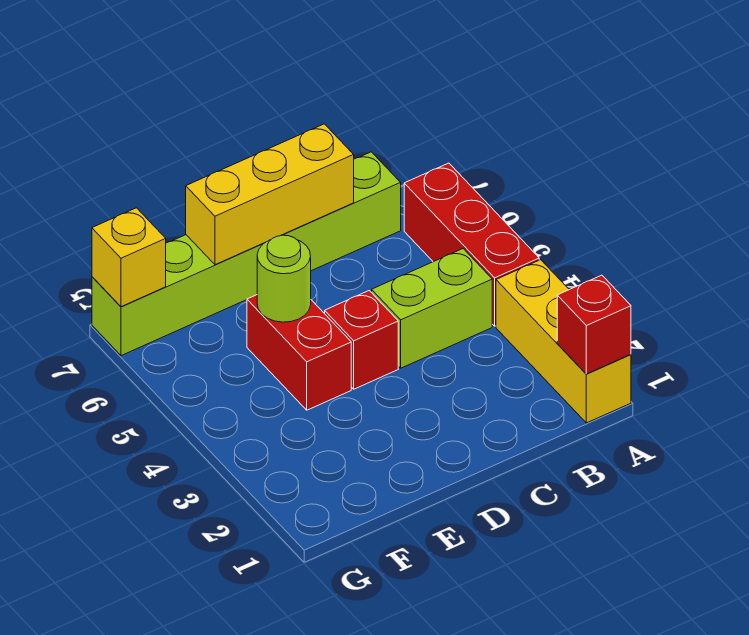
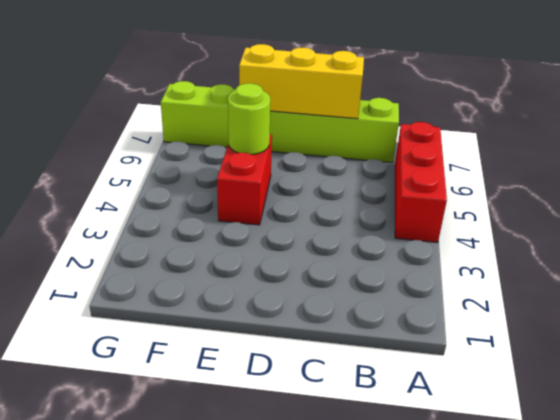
none -> yellow 1x3 brick [496,260,631,423]
none -> lime 1x2 brick [371,249,492,368]

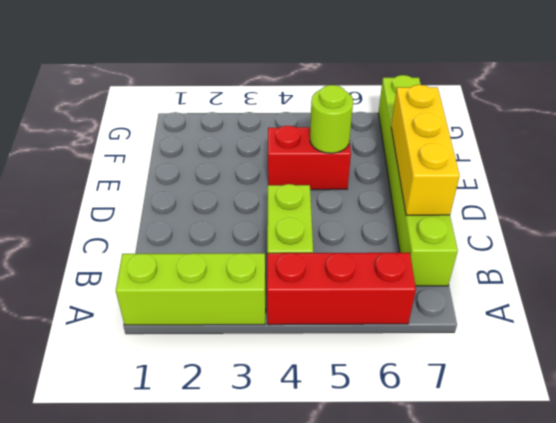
lime 1x3 brick [116,253,266,325] -> yellow 1x3 brick [496,260,631,423]
none -> red 1x1 brick [324,291,398,389]
none -> red 1x1 brick [557,275,631,374]

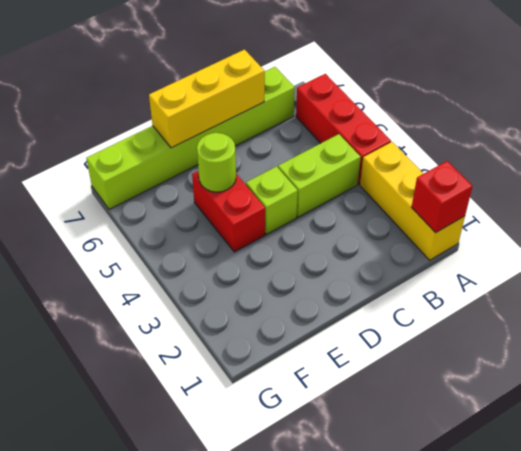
lime 1x1 brick [246,166,298,234] -> red 1x1 brick [324,291,398,389]
none -> yellow 1x1 brick [92,208,166,307]

